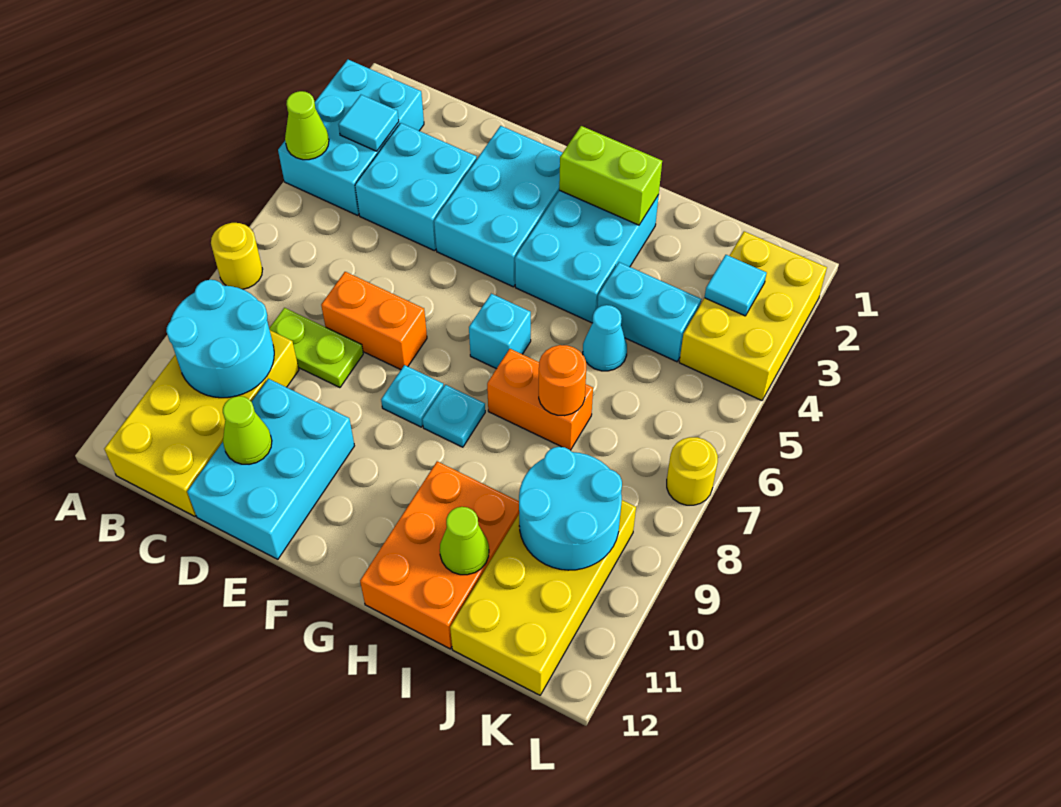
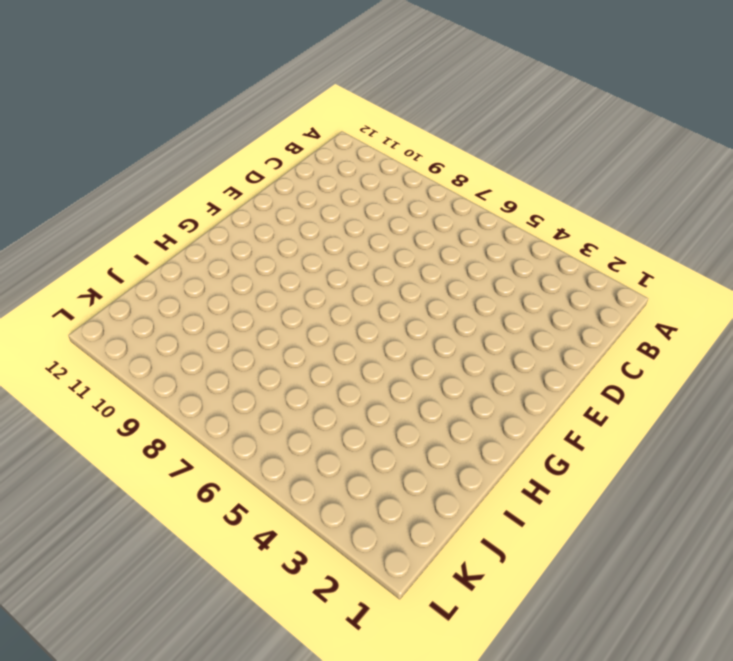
none -> cyan 2x3 brick [278,60,424,215]
none -> yellow 1x1 round brick [211,223,263,289]
none -> yellow 2x4 brick [104,330,299,516]

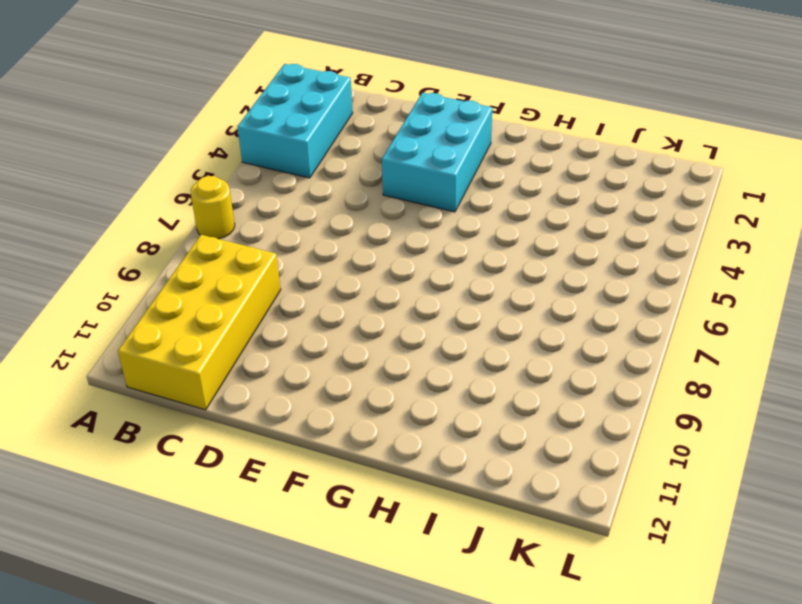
none -> cyan 2x2 brick [355,123,477,251]
none -> lime 1x2 plate [269,308,363,388]
none -> orange 1x2 brick [321,272,427,370]

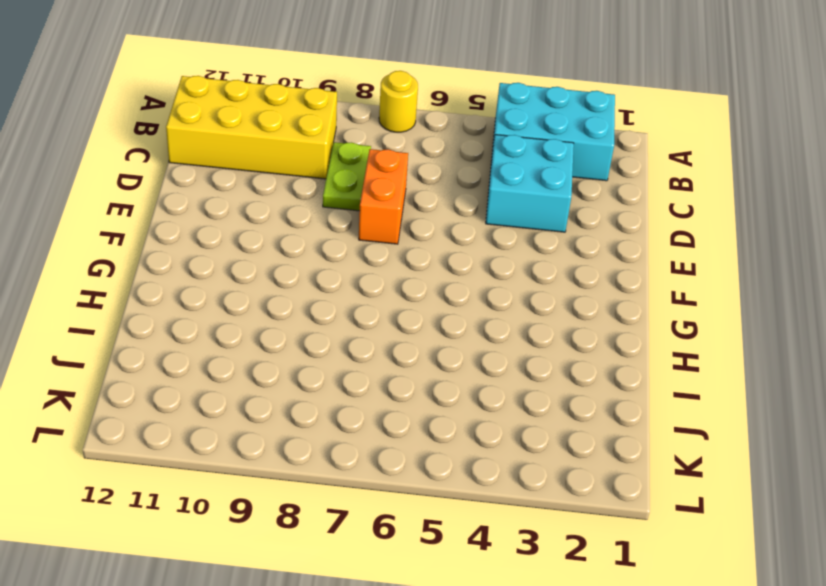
none -> cyan 2x3 brick [187,379,354,559]
none -> cyan 2x3 brick [434,126,563,287]
none -> cyan 1x1 plate [381,365,444,427]

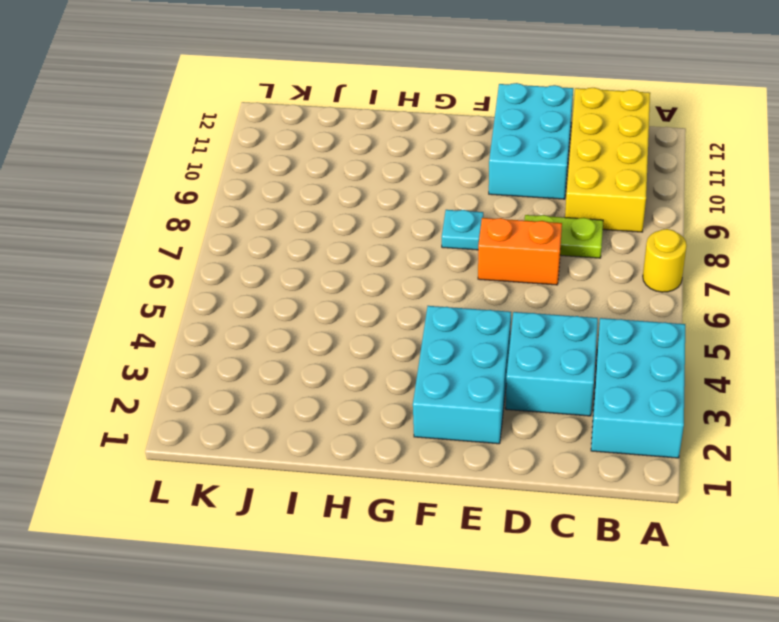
none -> cyan 2x3 brick [515,190,659,323]
none -> cyan 1x1 brick [469,294,531,369]
none -> cyan 1x1 plate [423,385,485,447]

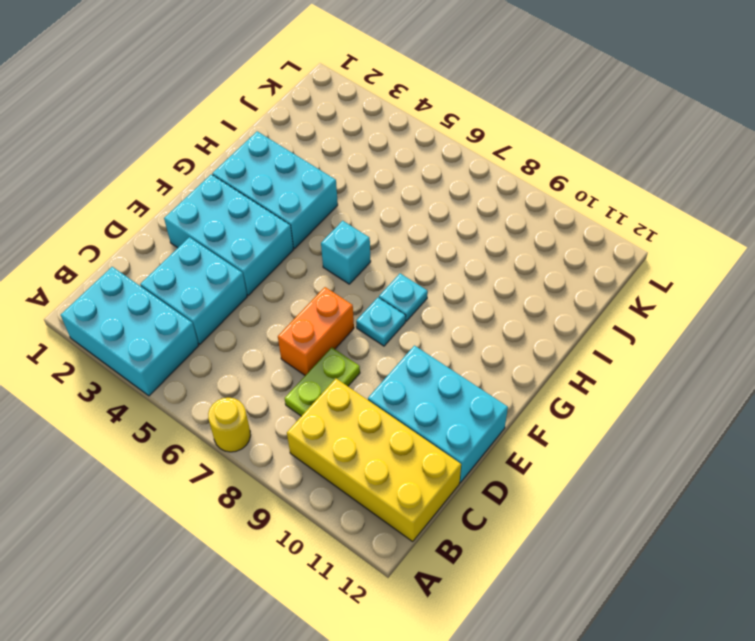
none -> orange 1x2 brick [487,349,593,450]
none -> orange 2x3 brick [360,461,519,649]
none -> cyan 1x2 brick [597,262,701,362]

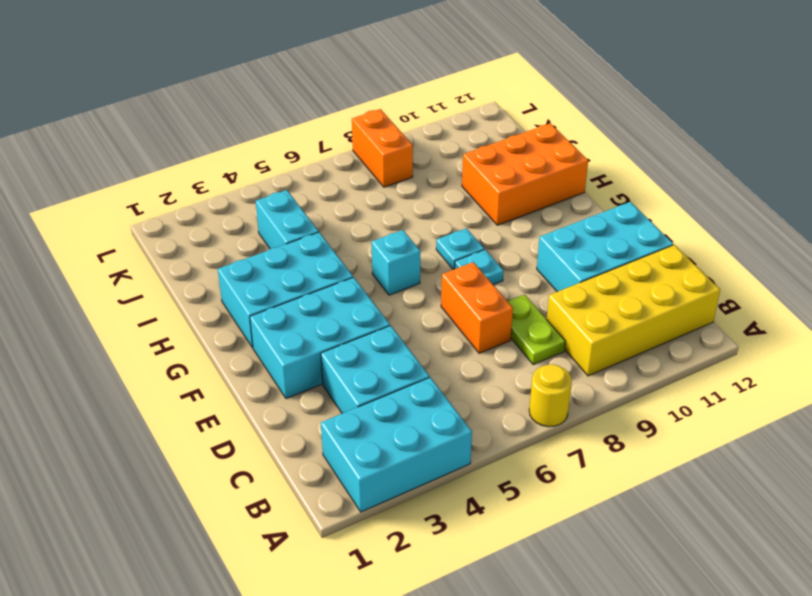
orange 1x2 brick [352,109,413,187] -> orange 1x2 brick moved to [487,349,593,450]
none -> cyan 1x1 cone [583,305,627,371]
none -> yellow 2x4 brick [450,500,636,695]
none -> yellow 2x3 brick [679,231,827,401]

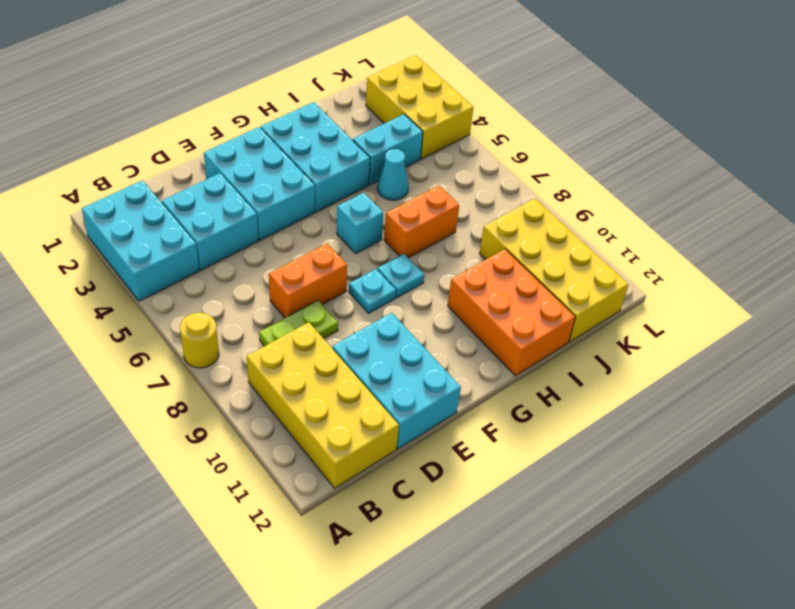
none -> yellow 1x1 round brick [667,437,718,505]
none -> lime 1x1 cone [285,91,329,160]
none -> cyan 1x1 tile [338,95,399,151]

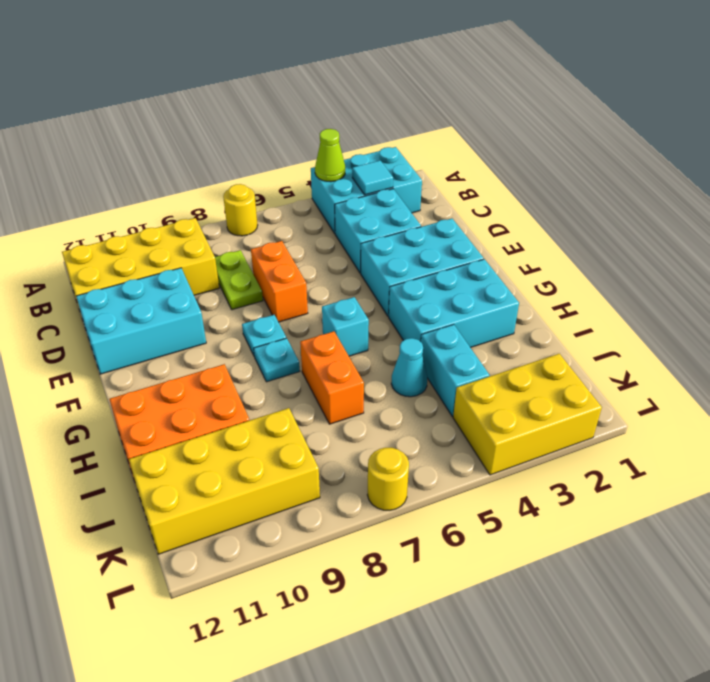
none -> cyan 2x2 round brick [166,280,274,398]
none -> lime 1x1 cone [223,396,272,464]
none -> lime 1x2 brick [559,126,662,225]

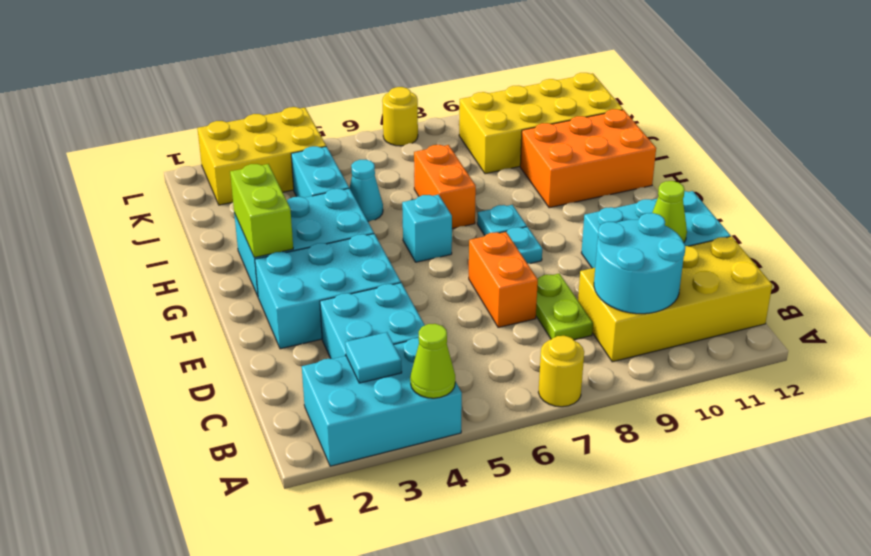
none -> orange 1x1 round brick [539,345,586,416]
none -> lime 1x1 cone [440,507,489,575]
none -> cyan 2x2 round brick [519,447,622,570]

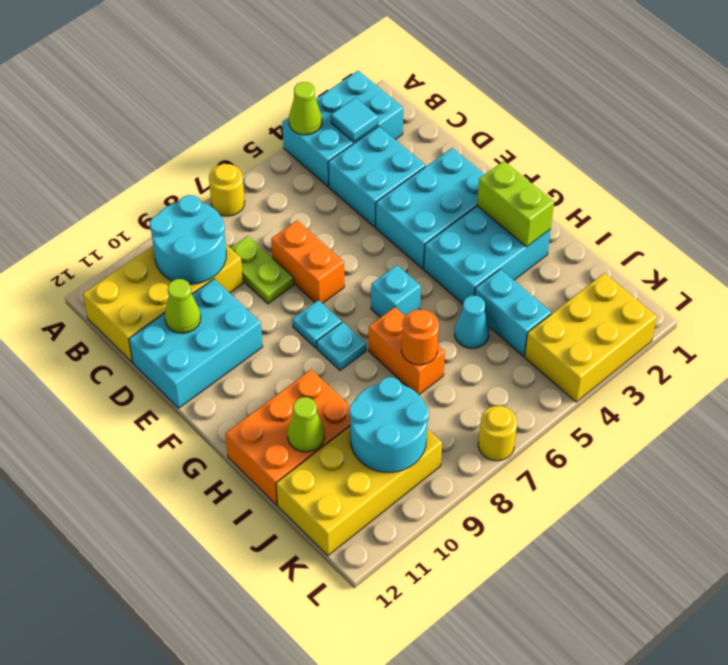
none -> cyan 1x1 tile [705,255,767,316]

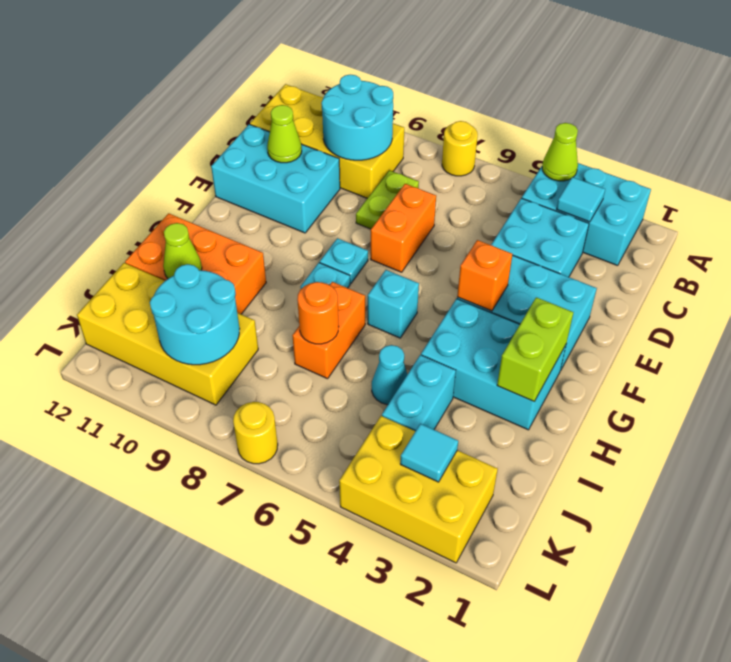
orange 1x1 brick [457,240,513,311] -> none

